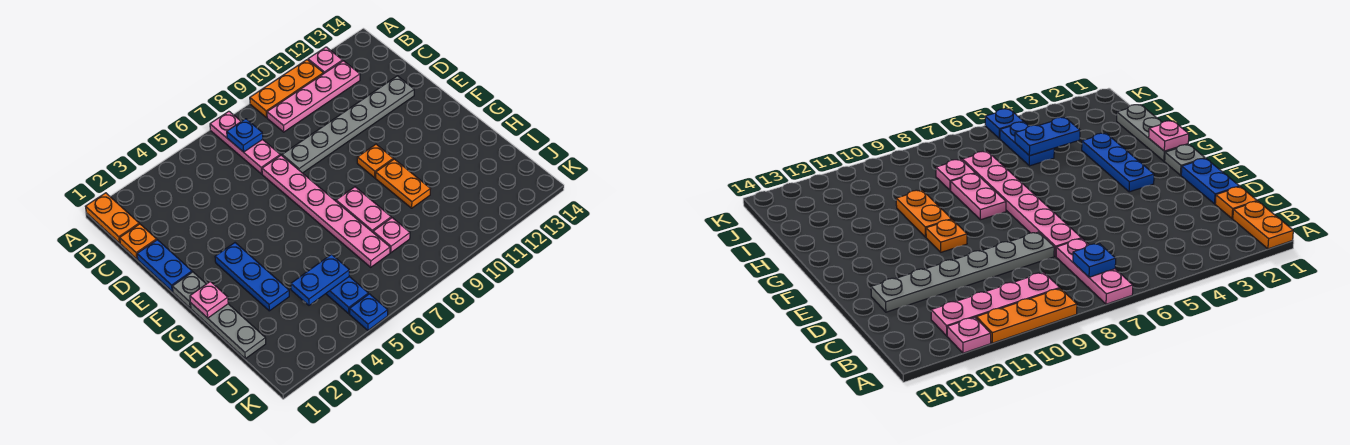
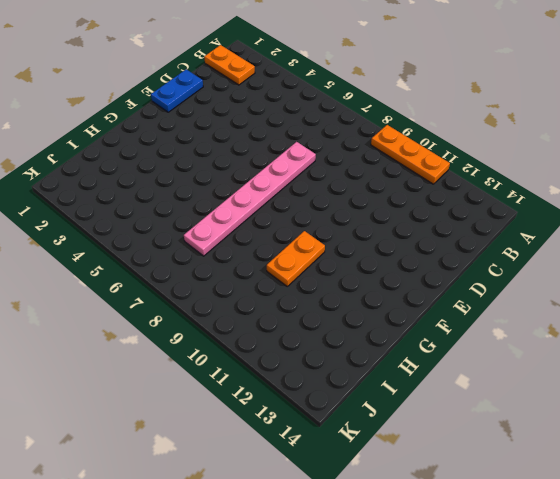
orange 1x2 plate [204,45,255,85] -> orange 1x2 plate turned to [86,193,139,243]
none -> pink 1x3 plate [210,111,280,174]
none -> pink 1x1 plate [308,47,343,74]
none -> pink 1x4 plate [267,61,360,132]

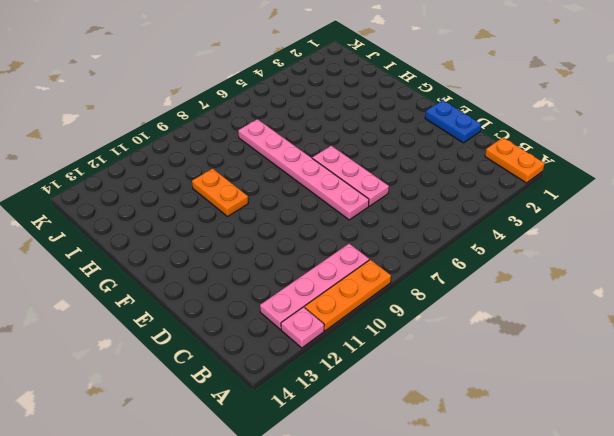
pink 1x3 plate [312,146,389,206] -> pink 1x3 plate moved to [210,111,280,174]
none -> orange 1x1 plate [120,224,157,259]
none -> grey 1x6 plate [282,76,414,173]
none -> grey 1x1 plate [172,272,206,308]

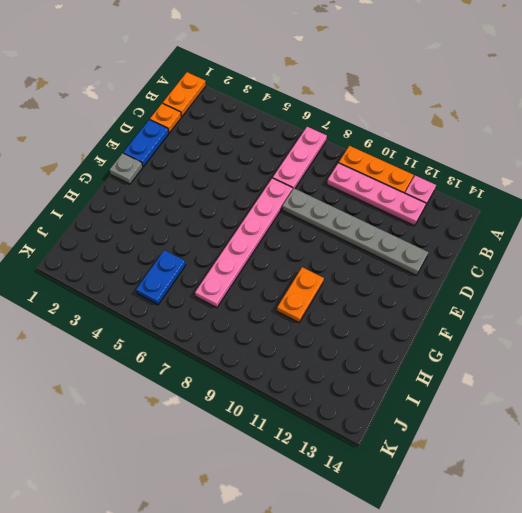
none -> blue 1x3 plate [215,243,289,311]
none -> orange 1x1 plate [357,144,393,178]
none -> grey 1x3 plate [191,303,266,359]

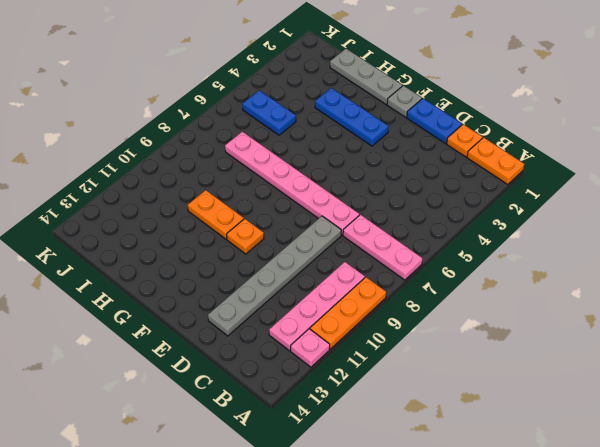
none -> pink 1x2 plate [336,187,391,232]
none -> pink 1x1 plate [373,218,410,253]
none -> blue 1x1 plate [350,294,388,330]

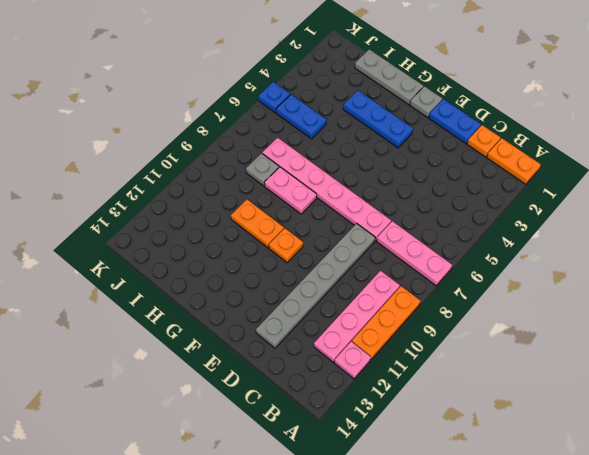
grey 1x1 plate [246,153,279,186] -> pink 1x1 plate [373,218,410,253]
none -> blue 1x1 plate [227,119,263,152]
none -> pink 1x1 plate [190,281,228,318]
none -> blue 1x2 plate [291,254,349,305]

